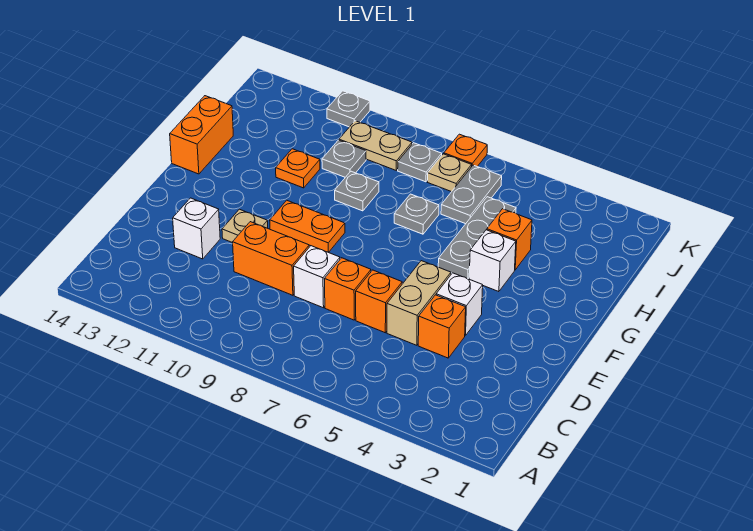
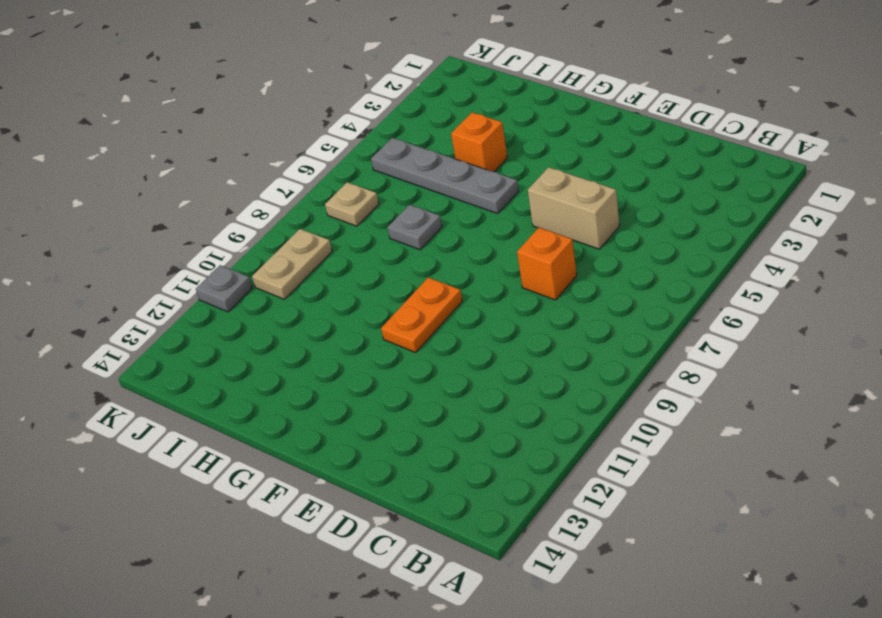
grey 1x4 plate [371,138,518,214] -> grey 1x3 plate [438,197,516,279]
none -> orange 1x1 brick [418,295,466,358]
none -> orange 1x1 brick [356,270,402,333]
none -> white 1x1 brick [294,246,340,308]

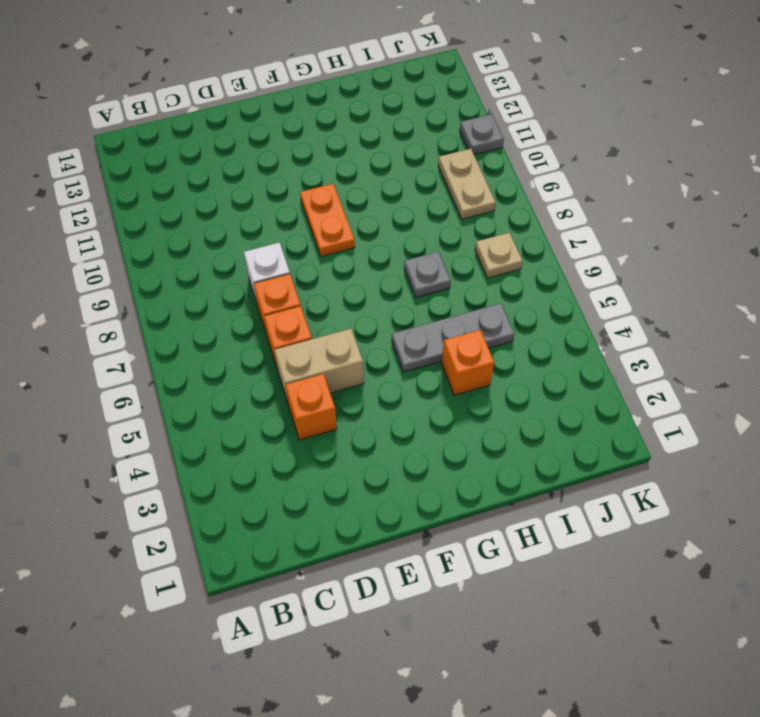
none -> orange 1x2 brick [233,222,309,295]
none -> white 1x1 brick [173,198,220,259]
none -> white 1x1 brick [436,273,483,336]

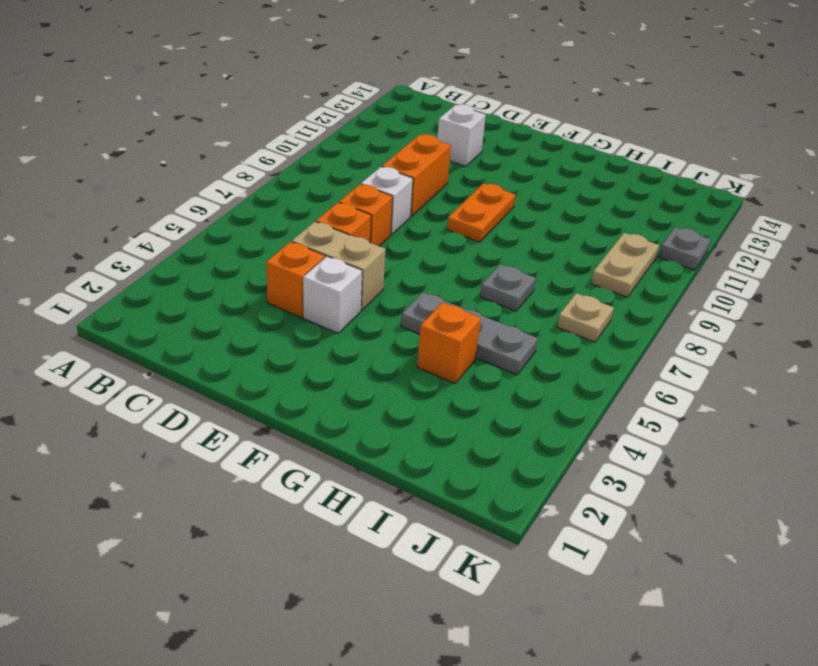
none -> tan 1x1 plate [222,209,268,243]
none -> white 1x1 brick [469,230,516,292]
none -> orange 1x2 brick [170,96,233,174]

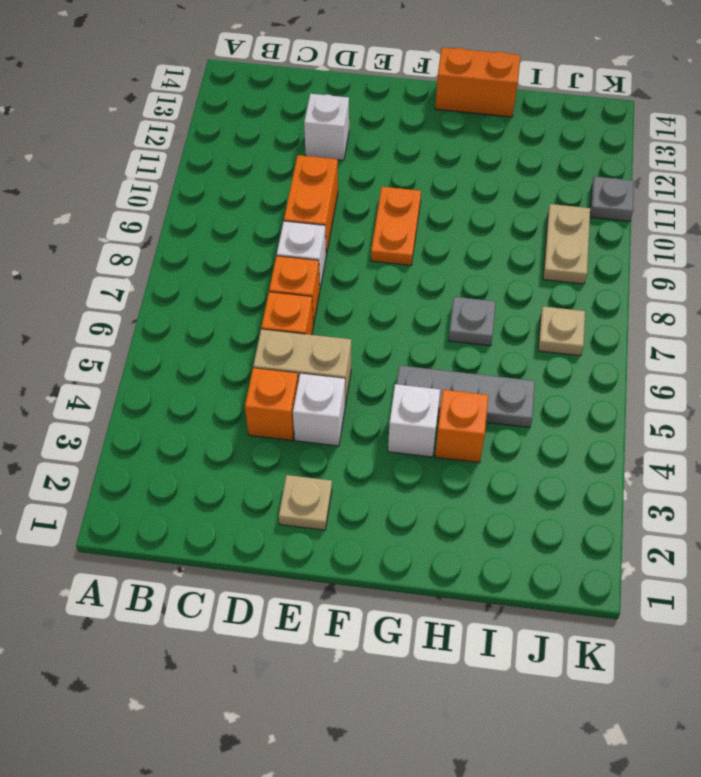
tan 1x1 plate [279,475,332,530] -> tan 1x1 plate moved to [222,209,268,243]
none -> grey 1x1 plate [335,171,379,211]
none -> orange 1x1 plate [276,149,320,188]
none -> grey 1x2 plate [441,165,502,224]

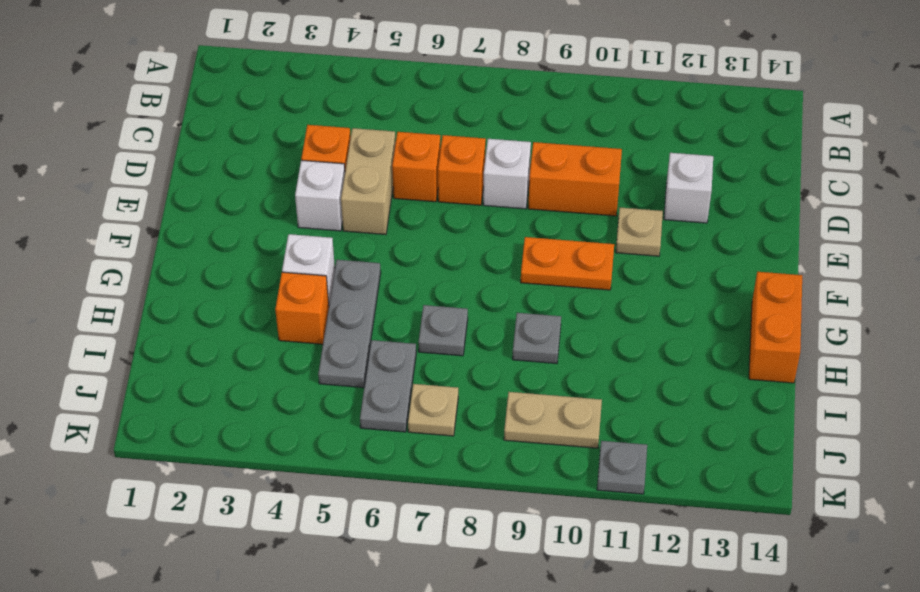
none -> orange 1x1 plate [276,149,320,188]
none -> grey 1x1 plate [322,140,366,177]
none -> grey 1x1 plate [398,143,442,182]

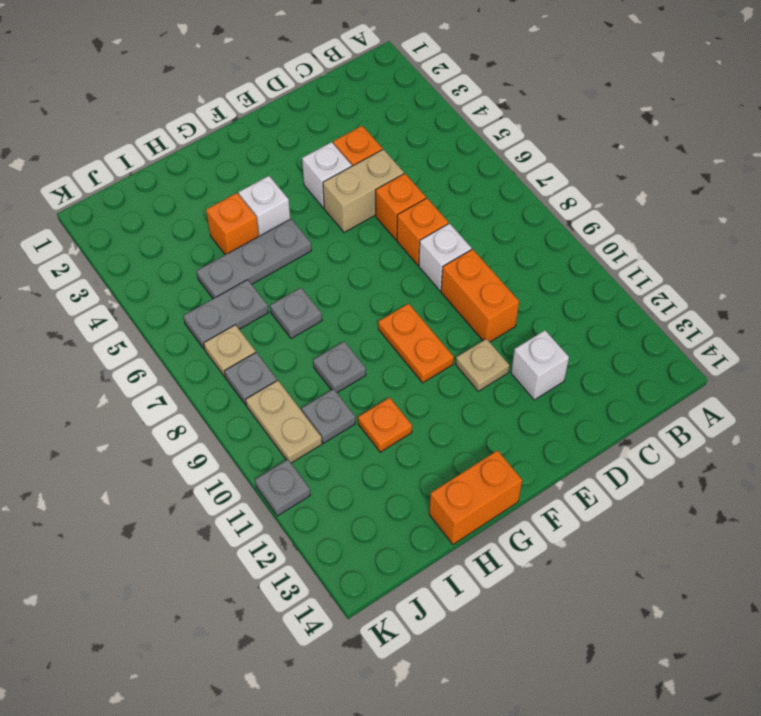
none -> orange 1x1 plate [444,134,487,166]

